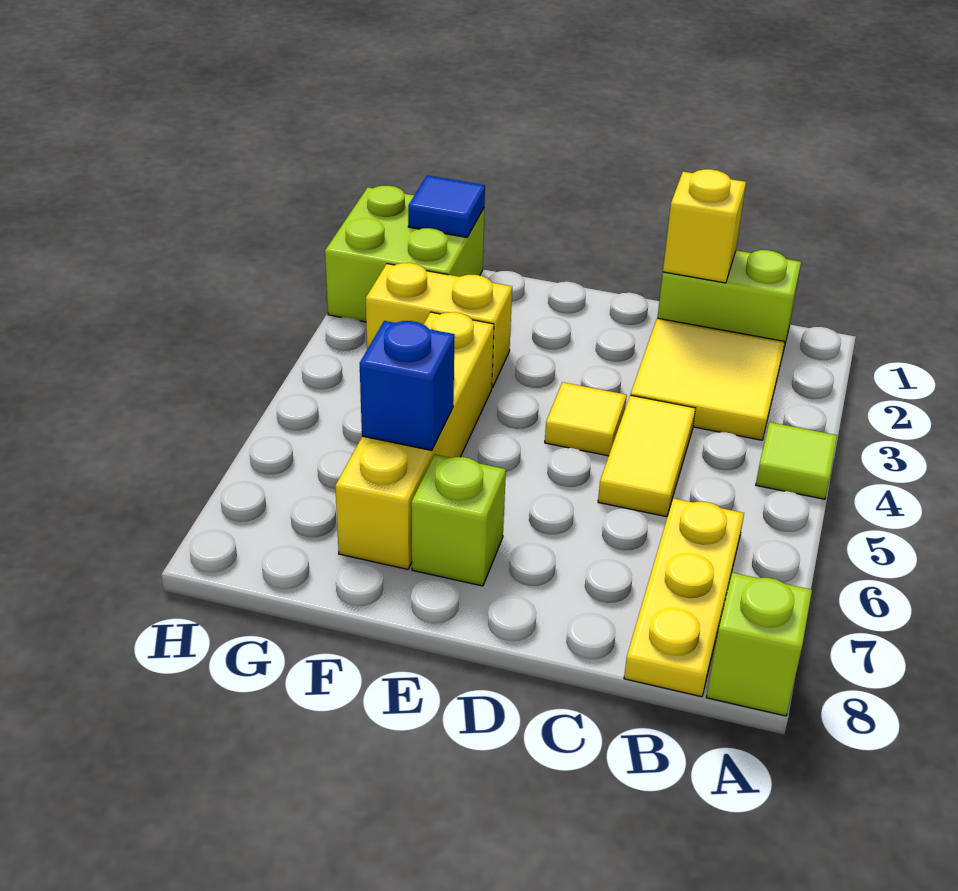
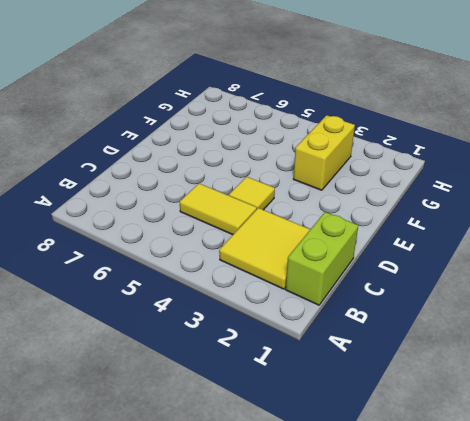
none -> lime 1x1 tile [756,422,837,499]
none -> lime 1x1 brick [706,573,812,716]
none -> yellow 1x3 plate [624,498,744,697]

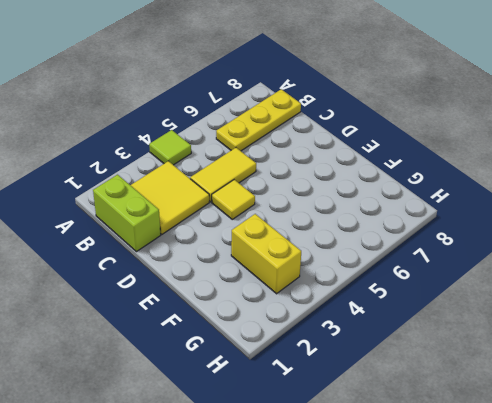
none -> lime 1x1 brick [706,573,812,716]
none -> lime 1x1 brick [411,454,506,586]
none -> yellow 1x4 brick [335,312,494,569]

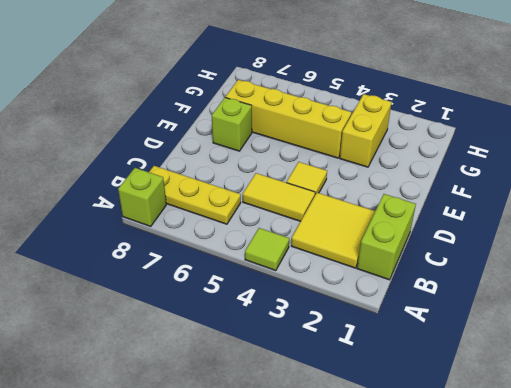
none -> lime 2x2 brick [325,186,484,322]
none -> yellow 1x1 brick [663,169,746,283]
none -> blue 1x1 brick [360,321,455,450]

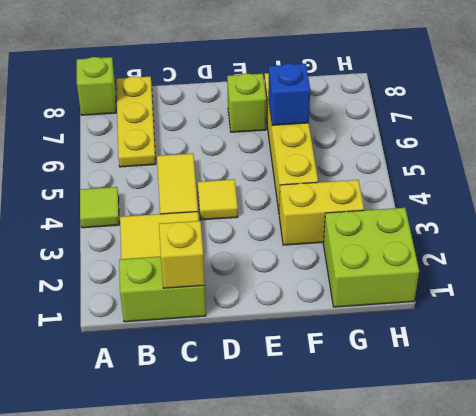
none -> blue 1x1 tile [408,175,485,237]

